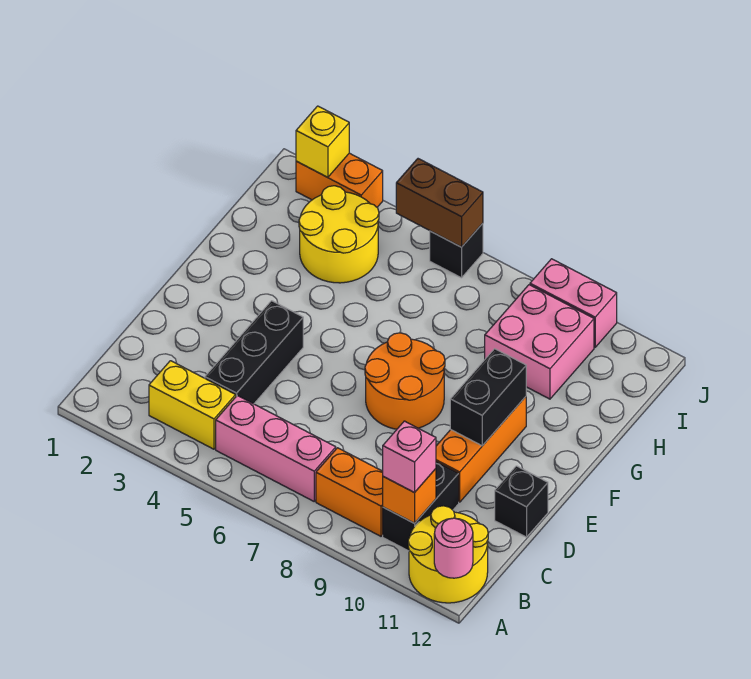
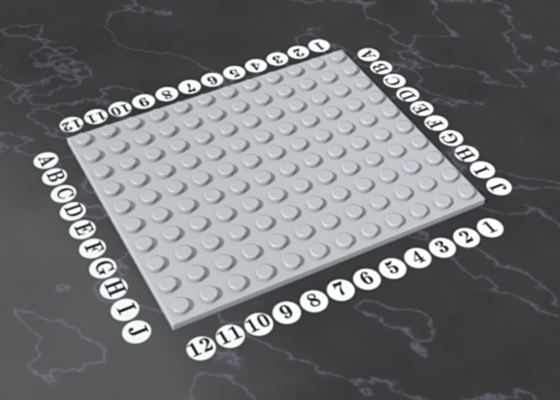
none -> yellow 2x2 round brick [408,506,488,603]
none -> yellow 1x2 brick [149,361,236,449]
none -> pink 1x3 brick [216,396,336,501]

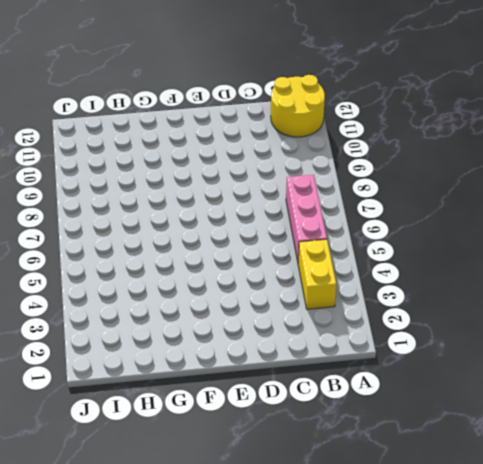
none -> orange 1x2 brick [316,448,383,536]
none -> black 1x2 brick [383,462,459,551]
none -> black 1x3 brick [205,301,303,404]

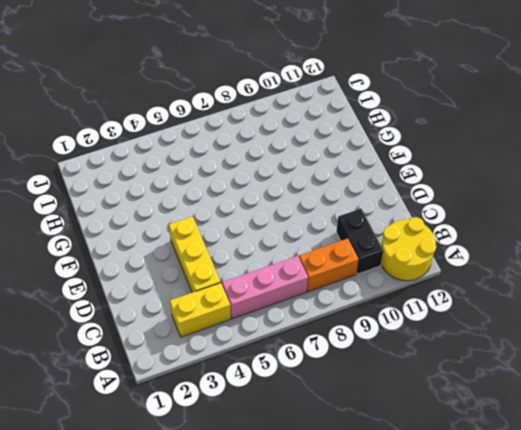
yellow 1x3 brick [169,217,221,293] -> black 1x3 brick [205,301,303,404]
none -> orange 1x3 brick [436,397,526,502]
none -> black 1x1 brick [495,466,548,537]
none -> orange 2x2 round brick [365,333,445,429]

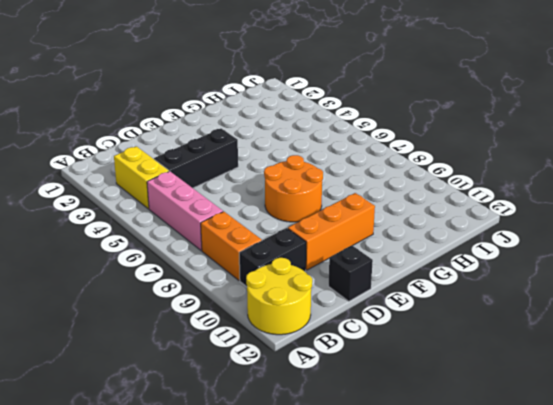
none -> yellow 2x2 round brick [299,186,379,283]
none -> pink 2x2 brick [485,285,594,399]
none -> orange 1x2 brick [296,153,383,207]

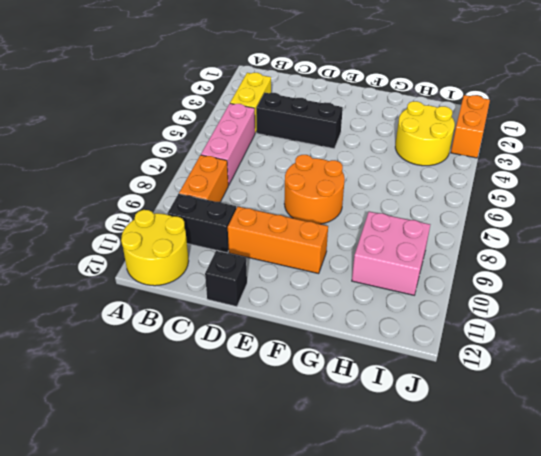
none -> black 1x1 brick [430,223,483,278]
none -> pink 1x2 brick [530,259,617,347]
none -> pink 1x1 round brick [434,518,473,578]

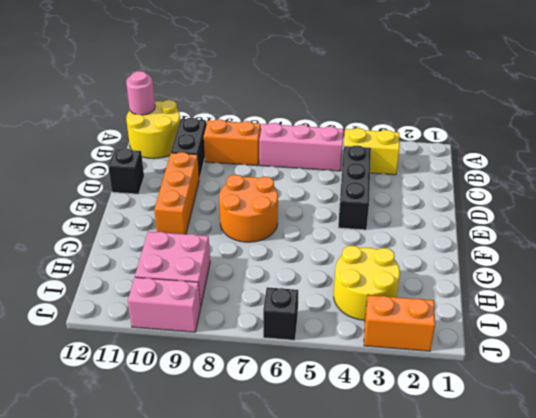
none -> orange 1x1 brick [383,469,436,523]
none -> black 1x2 brick [450,349,526,446]
none -> yellow 1x1 brick [296,106,349,177]

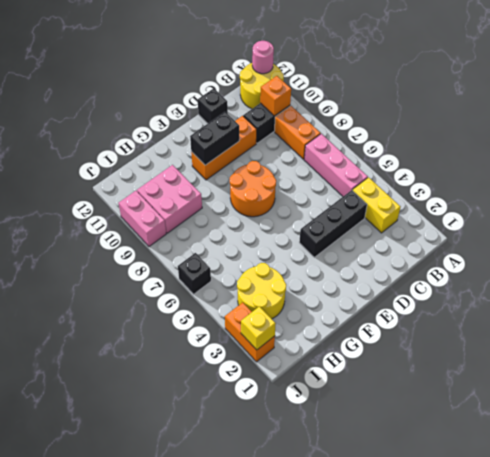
none -> brown 1x2 brick [396,159,483,247]
none -> pink 1x1 brick [383,421,436,493]

